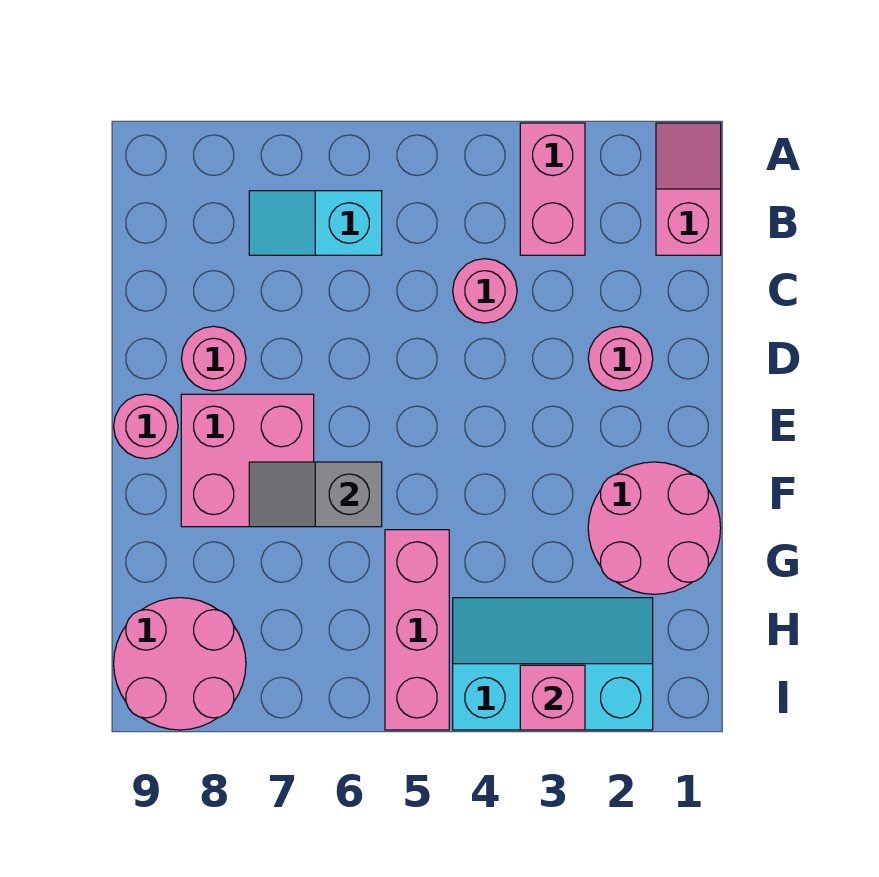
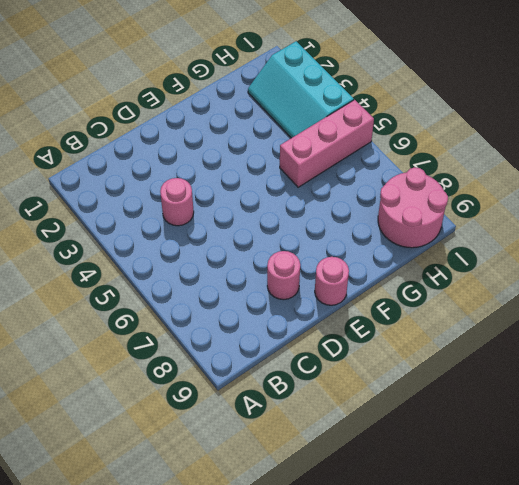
none -> pink 1x2 slope [656,123,721,255]
none -> pink 1x2 brick [520,123,585,255]
none -> cyan 1x2 slope [249,191,382,255]

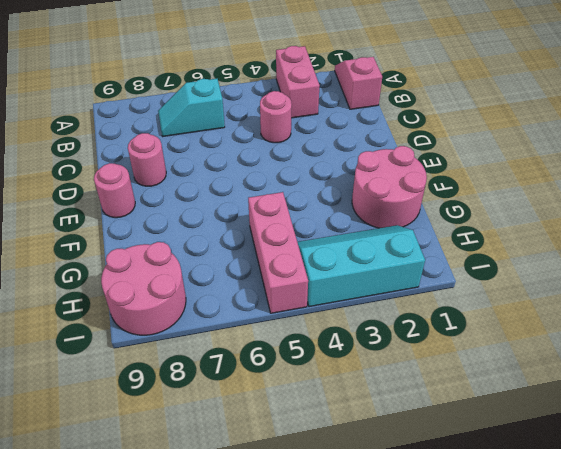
none -> pink 1x1 round brick [588,326,653,391]
none -> pink 2x2 brick [181,394,314,527]
none -> grey 1x2 slope [249,462,382,527]

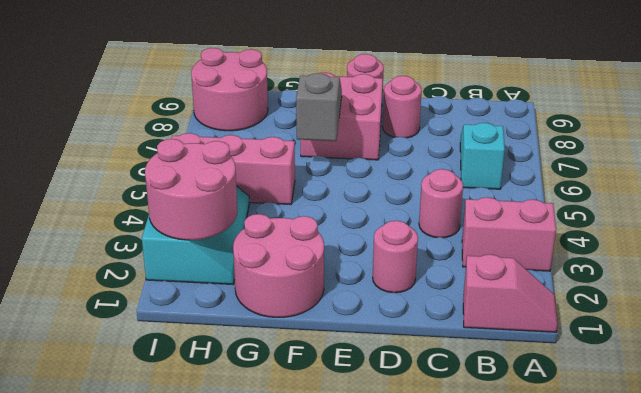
pink 2x2 round brick [145,139,237,240] -> pink 1x1 brick [520,665,585,730]

